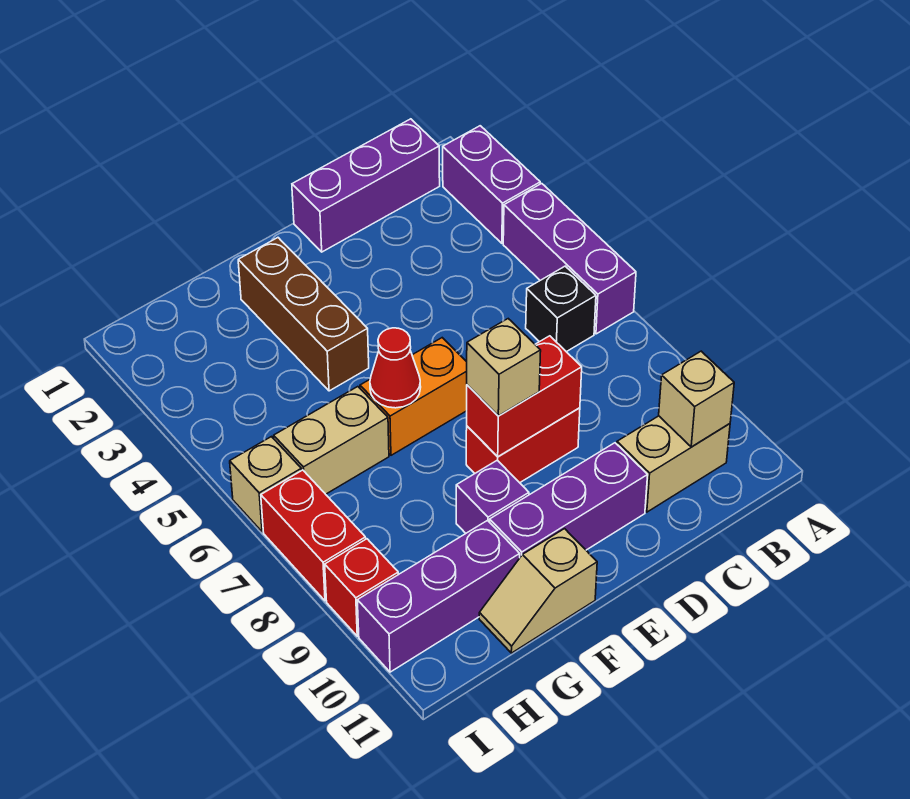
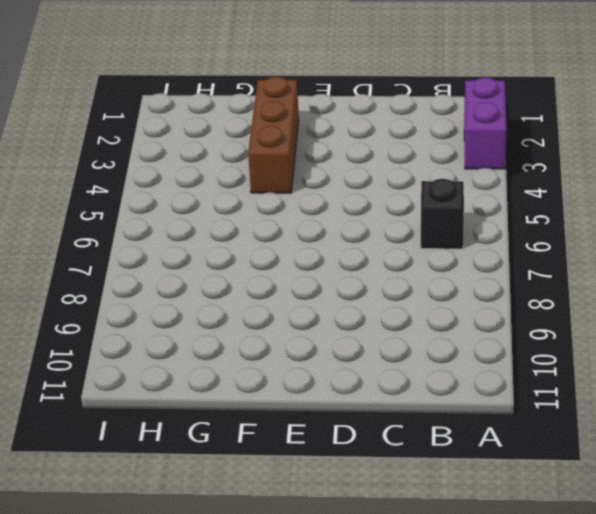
none -> purple 1x3 brick [503,184,636,334]
none -> purple 1x3 brick [292,119,440,252]
none -> tan 1x2 brick [617,416,730,512]

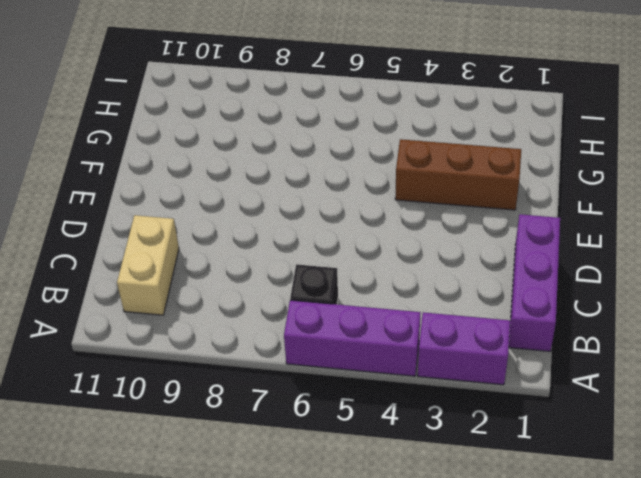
none -> red 1x2 brick [466,408,580,483]
none -> purple 1x3 brick [490,443,648,557]
none -> orange 1x2 brick [360,338,467,455]

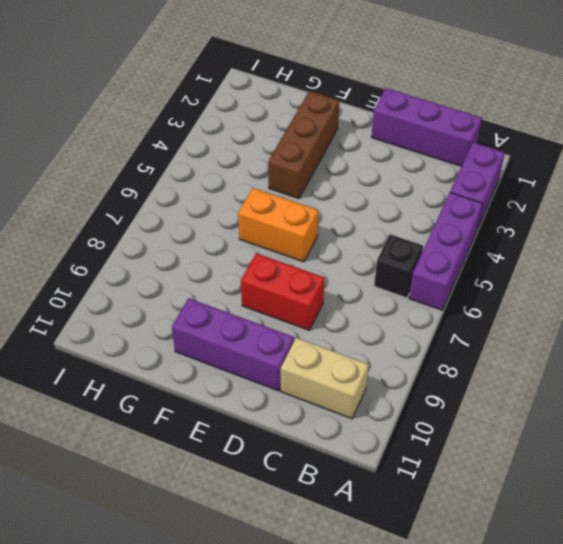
none -> purple 1x1 brick [456,460,529,533]
none -> tan 1x2 slope [479,529,597,653]
none -> tan 1x2 brick [274,387,389,494]

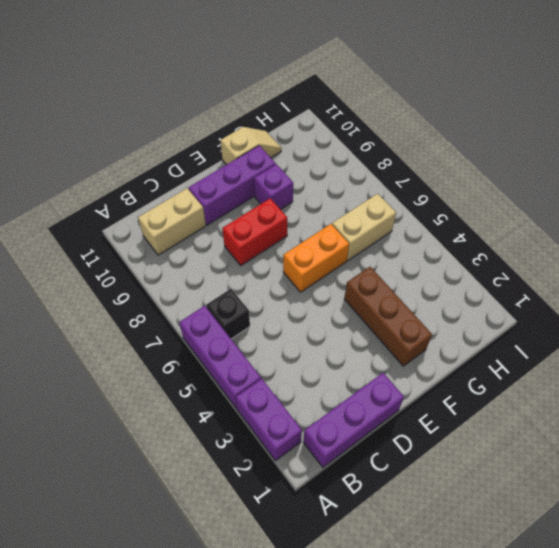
none -> purple 1x3 brick [357,521,520,672]
none -> tan 1x1 brick [230,437,301,532]
none -> red 1x2 brick [261,470,366,601]

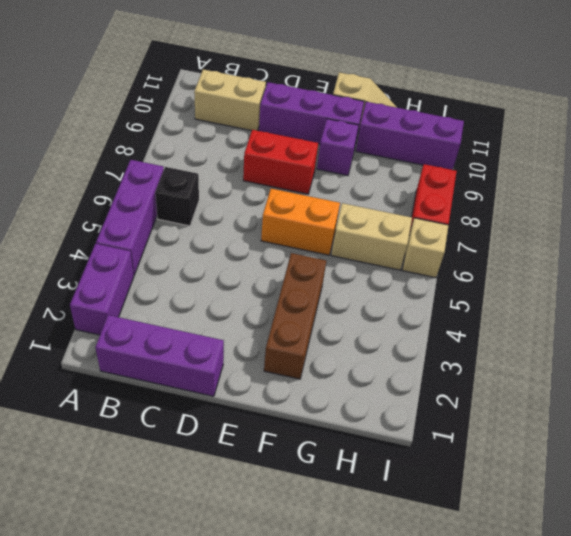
none -> red 1x1 brick [325,539,398,636]
none -> tan 1x1 brick [659,351,734,447]
none -> red 1x2 brick [467,336,582,457]

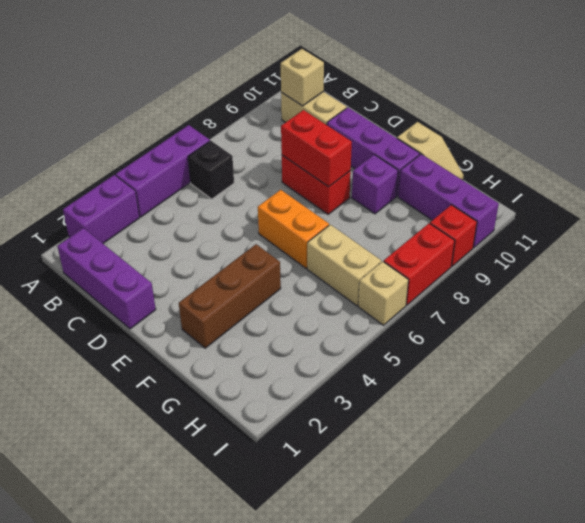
none -> red 1x1 cone [370,328,421,408]
none -> tan 1x1 brick [467,319,541,416]

